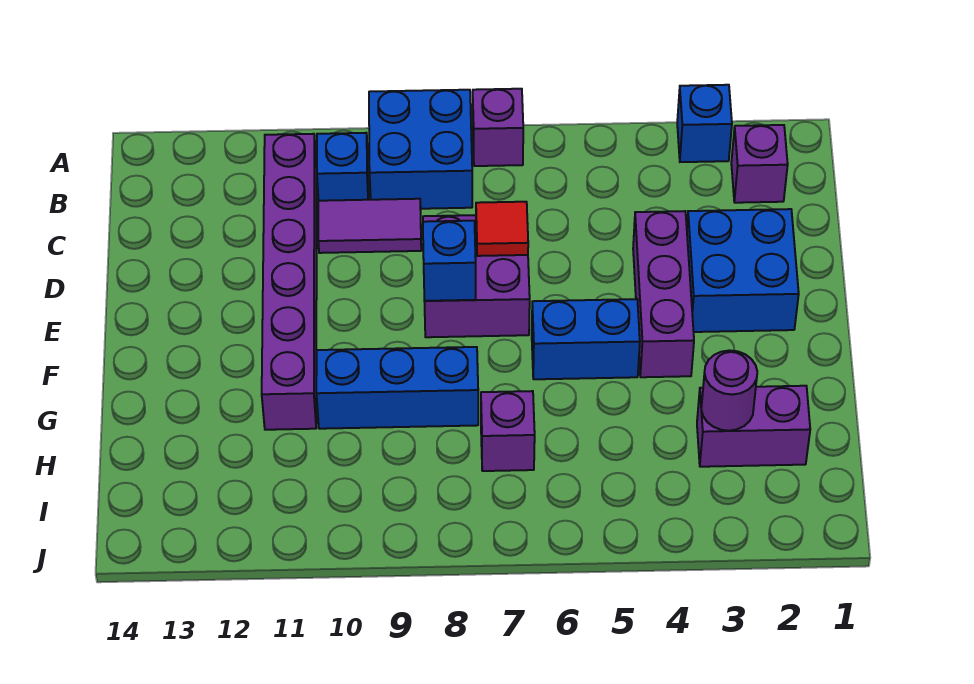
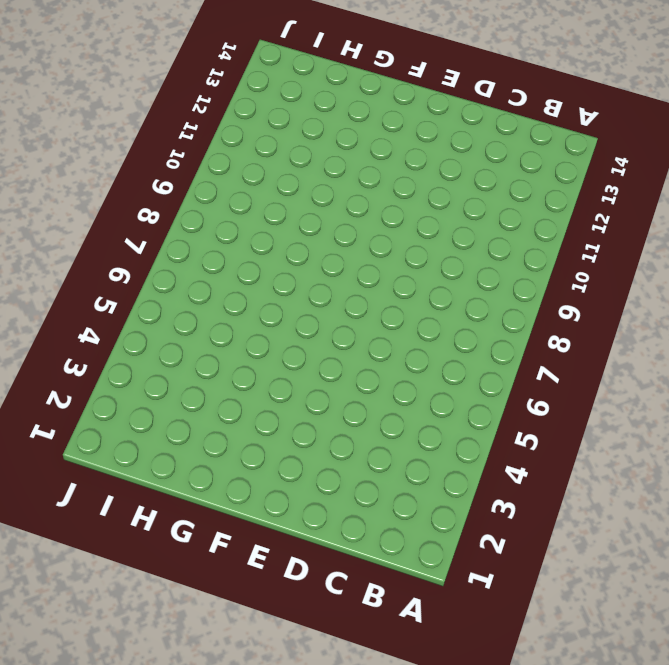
none -> blue 1x1 brick [677,85,732,162]
none -> purple 1x1 brick [473,89,523,166]
none -> blue 2x2 brick [369,90,472,209]

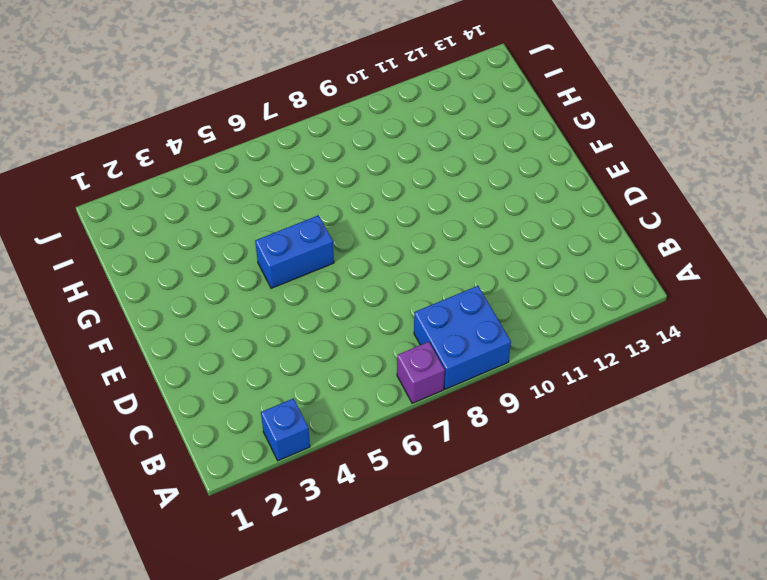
none -> purple 1x1 brick [731,125,788,203]
none -> blue 1x1 brick [317,133,369,201]
none -> purple 1x6 brick [262,134,317,430]

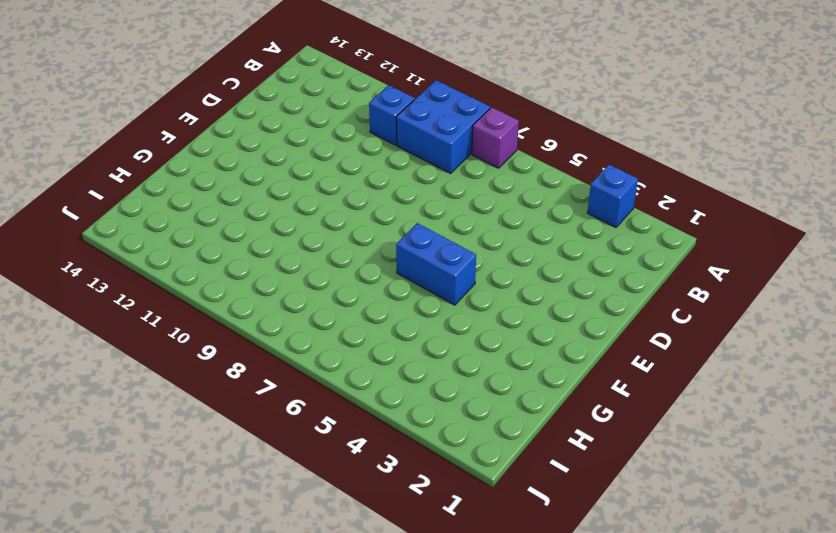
none -> purple 1x1 brick [731,125,788,203]
none -> purple 1x6 brick [262,134,317,430]
none -> purple 1x2 tile [318,199,421,253]

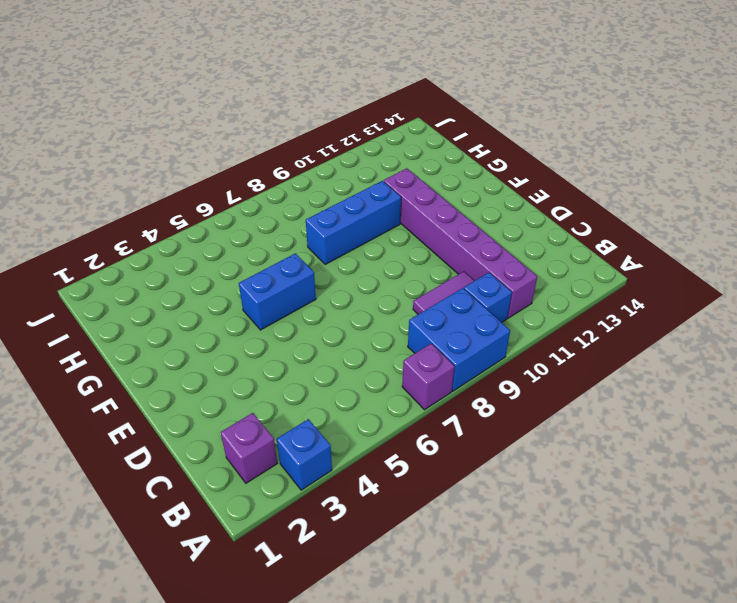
none -> blue 2x2 brick [687,209,799,332]
none -> purple 1x3 brick [633,211,694,377]
none -> purple 2x2 brick [423,215,530,337]

